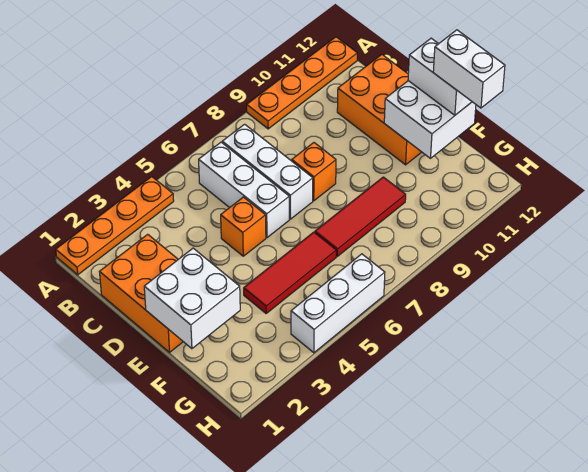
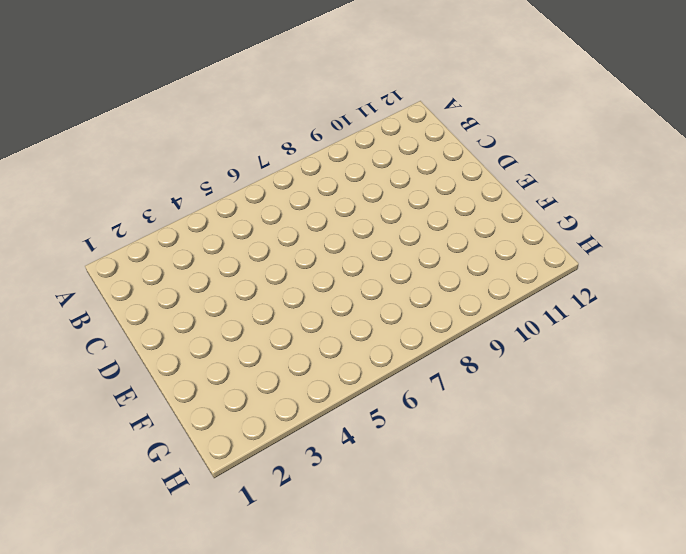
none -> orange 1x4 plate [56,177,174,275]
none -> orange 1x4 plate [247,37,357,129]
none -> white 1x3 brick [199,142,289,238]

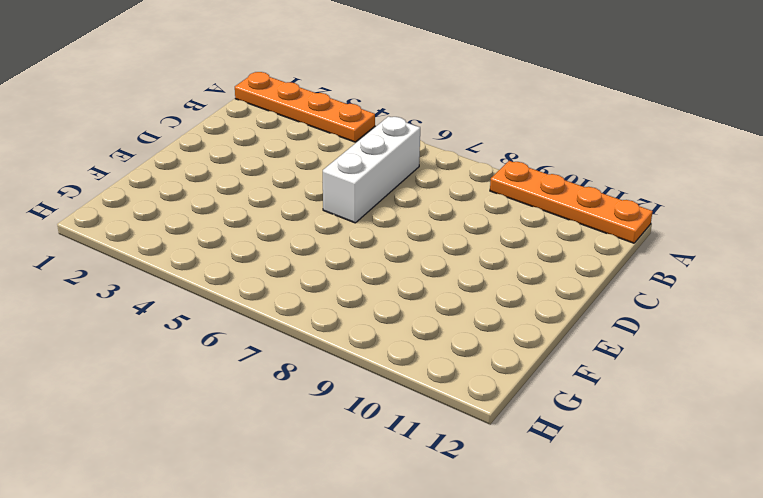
none -> white 1x3 brick [222,124,313,219]
none -> orange 2x3 brick [100,234,183,352]
none -> orange 2x3 brick [337,55,421,165]

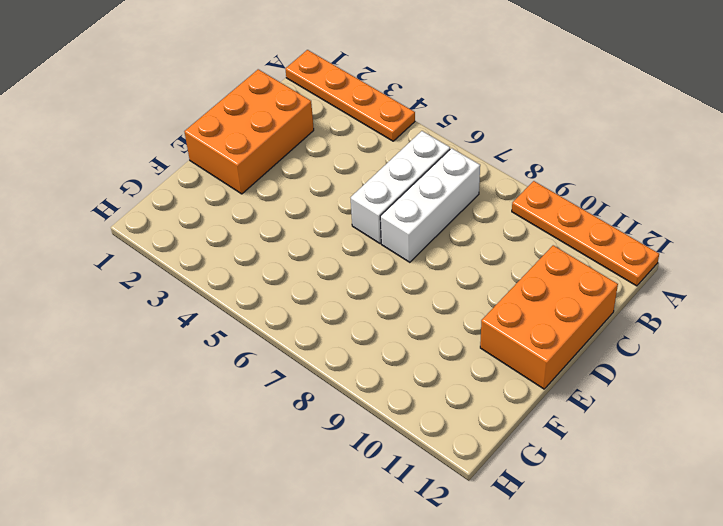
none -> orange 1x1 brick [221,197,266,256]
none -> orange 1x1 brick [292,143,336,201]
none -> red 1x3 tile [244,232,336,313]

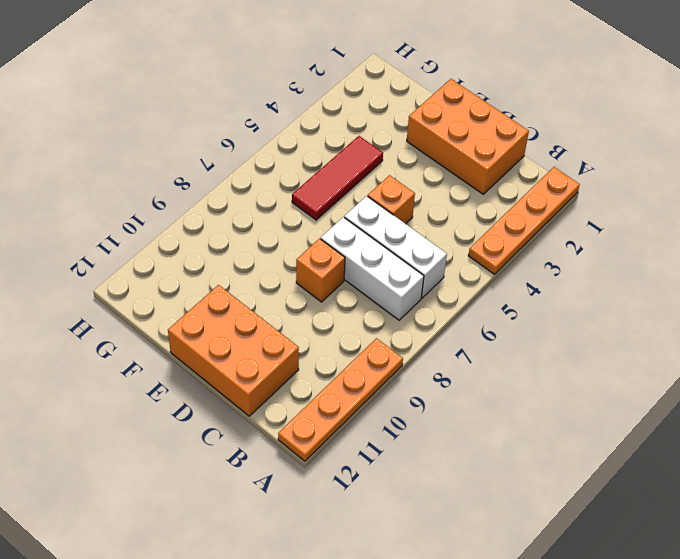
none -> red 1x3 tile [315,177,406,256]
none -> white 1x3 brick [291,254,385,353]
none -> white 2x2 brick [144,248,240,349]

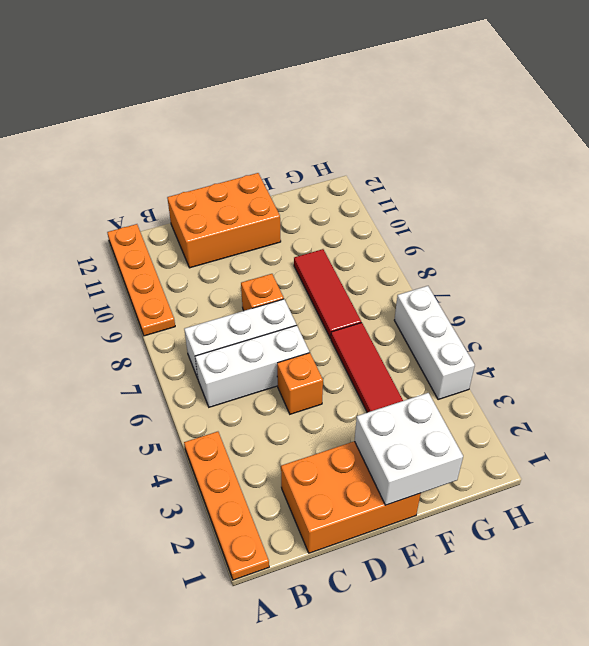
none -> white 2x2 brick [384,81,476,158]
none -> white 1x2 brick [408,38,472,115]
none -> white 1x2 brick [433,30,505,108]

